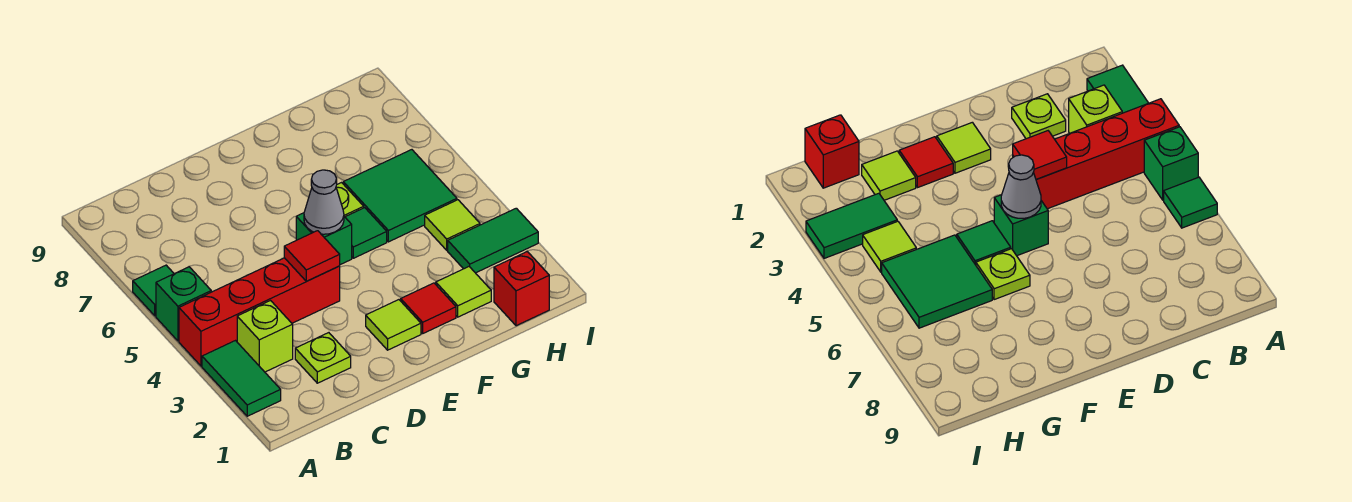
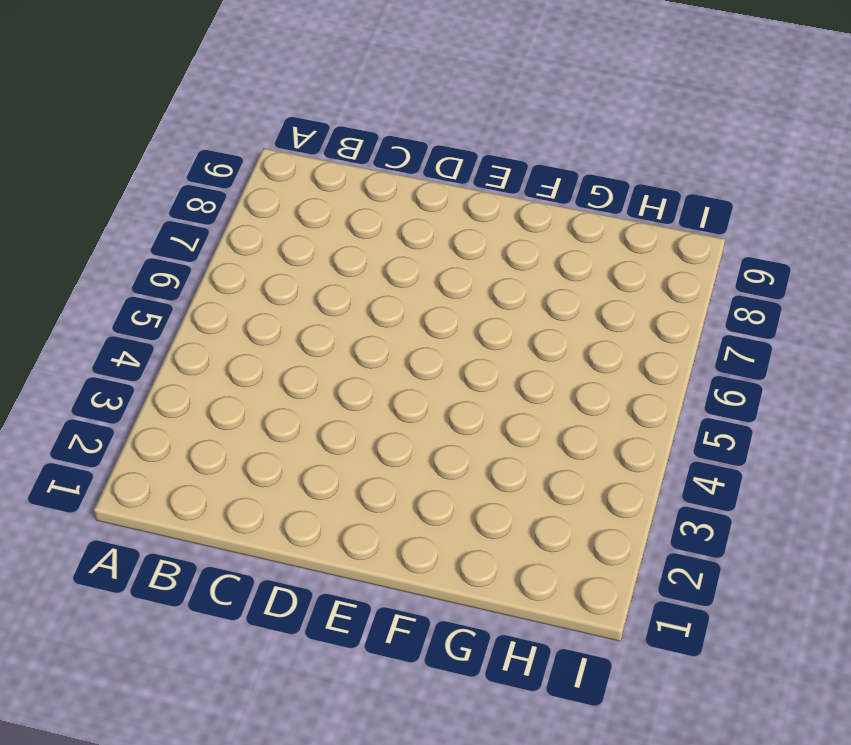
none -> green 1x2 tile [202,341,281,416]
none -> red 1x4 brick [179,258,340,366]
none -> green 1x1 brick [156,267,211,341]

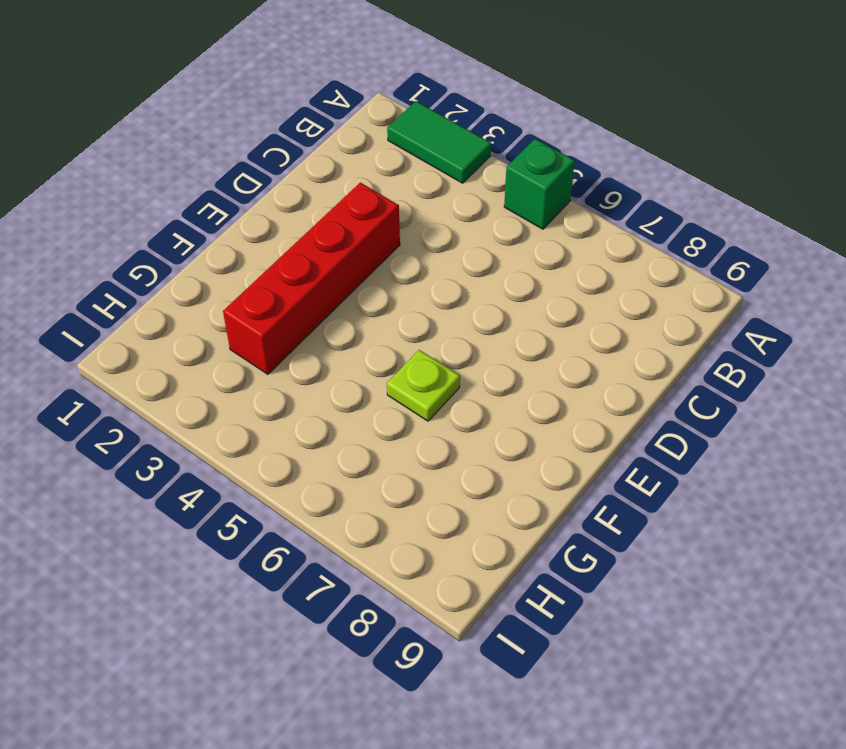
red 1x4 brick [223,183,400,374] -> red 1x4 brick moved to [179,258,340,366]
none -> green 1x1 tile [133,265,174,316]
none -> lime 1x1 brick [237,301,293,372]
none -> lime 1x1 plate [295,333,351,383]

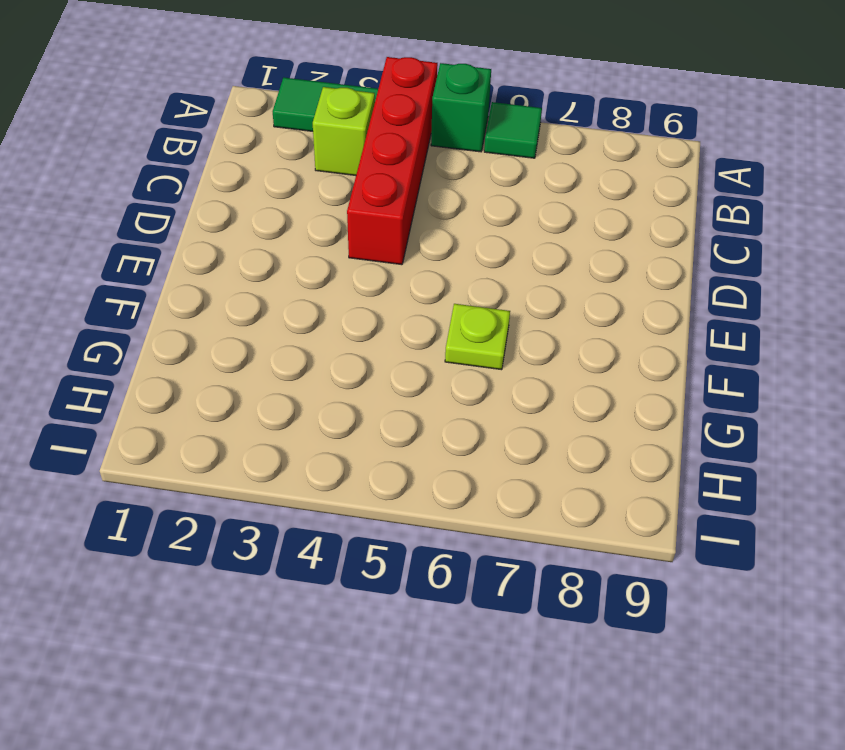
none -> lime 1x1 plate [295,333,351,383]
none -> lime 1x1 tile [366,300,421,350]
none -> green 1x1 brick [296,213,352,265]

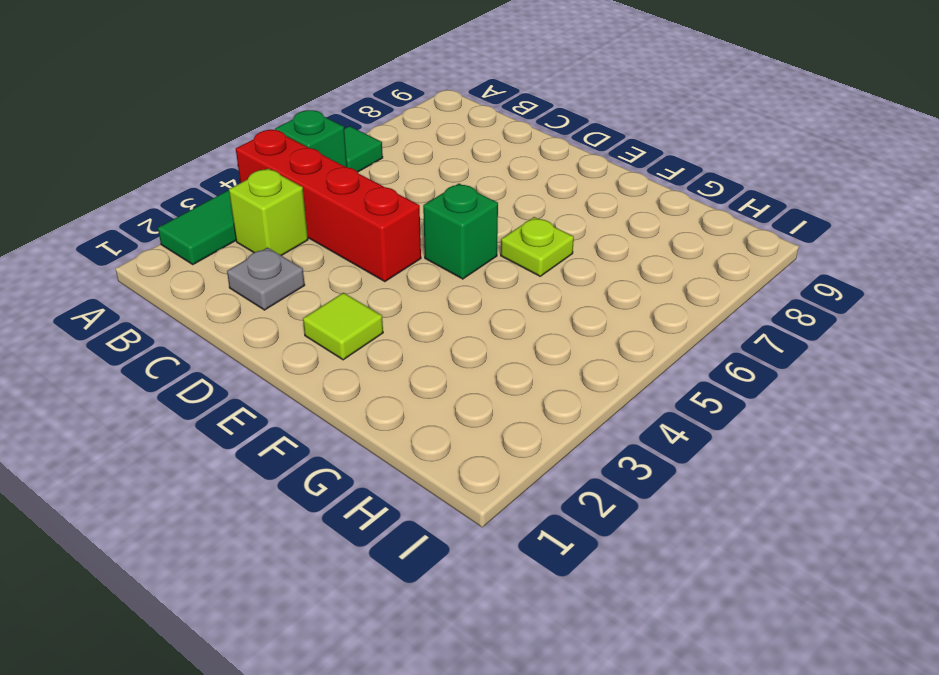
grey 1x1 plate [227,248,305,310] -> lime 1x1 plate [295,333,351,383]
none -> red 1x1 tile [401,283,456,333]
none -> green 1x1 tile [345,208,387,258]
none -> lime 1x1 tile [436,267,491,317]

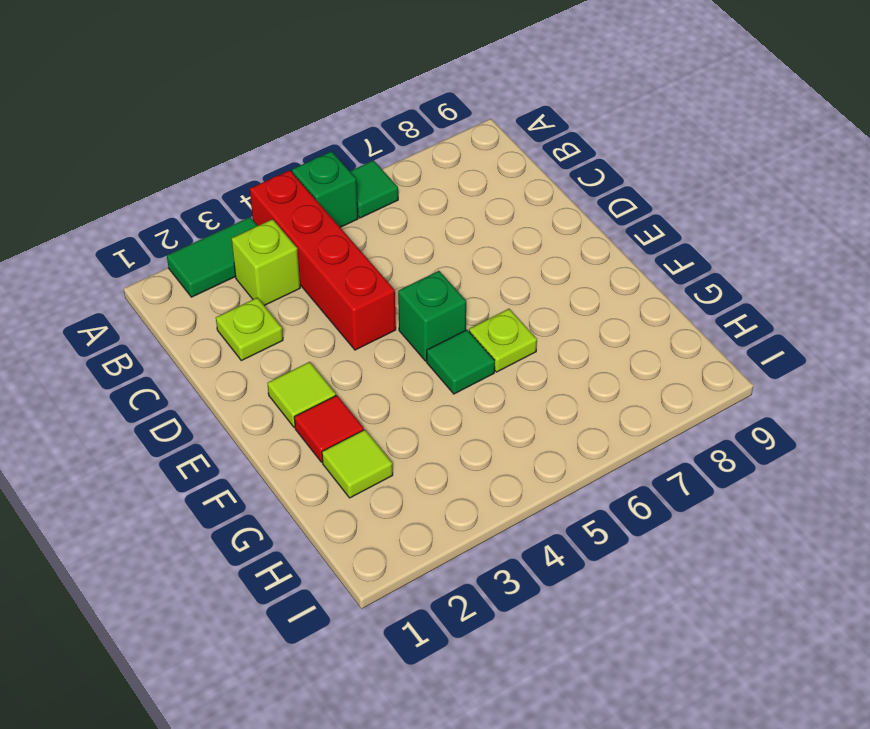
none -> green 2x2 tile [343,150,457,242]
none -> red 1x1 brick [494,252,549,326]
none -> green 1x2 tile [448,208,538,273]

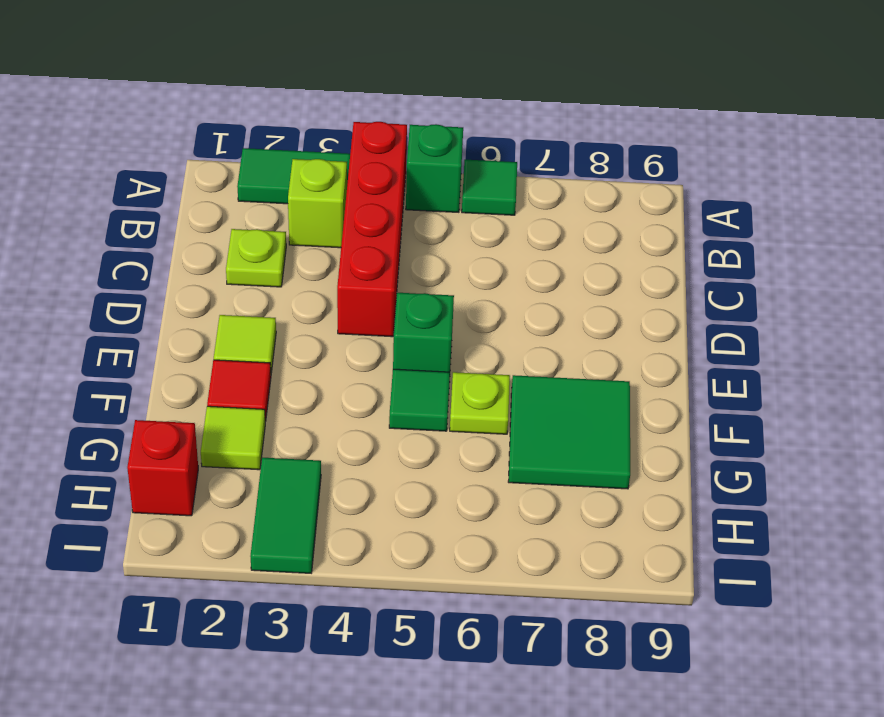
green 2x2 tile [508,375,630,489] -> green 2x2 tile moved to [343,150,457,242]
none -> lime 1x1 tile [425,200,480,250]
none -> red 1x1 tile [284,231,340,281]
none -> grey 1x1 cone [304,170,344,234]

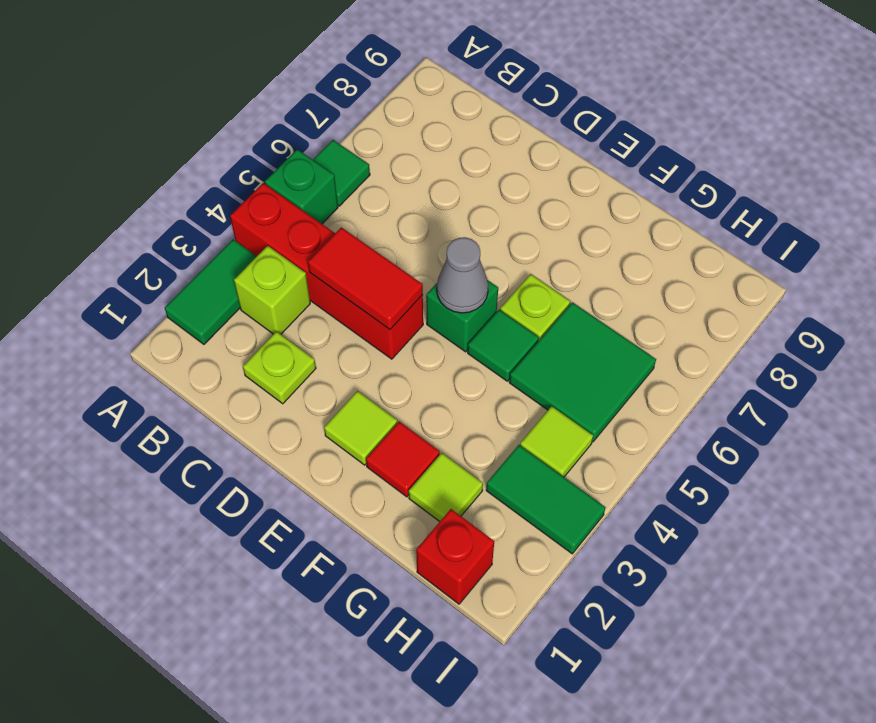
red 1x2 tile [308,227,423,329] -> red 1x1 tile [284,231,340,281]

